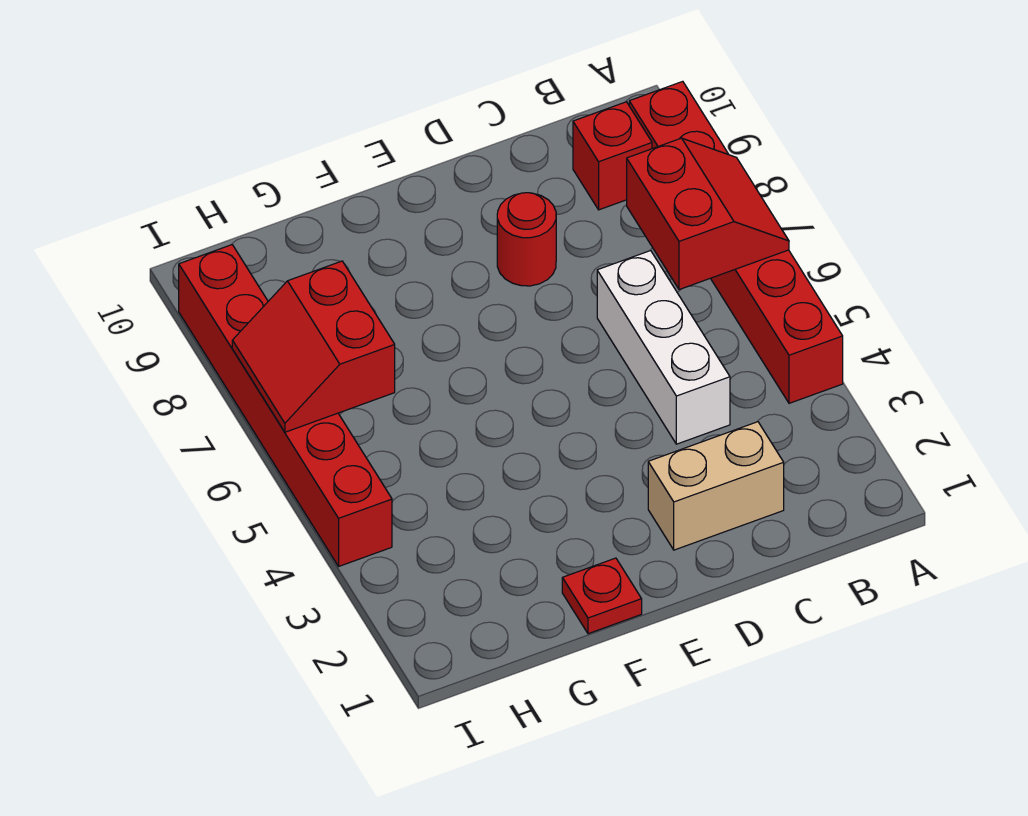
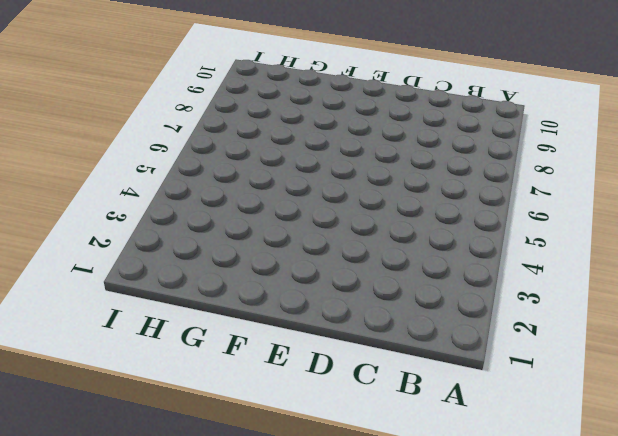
none -> red 1x6 brick [629,81,843,403]
none -> red 1x1 brick [573,102,652,210]

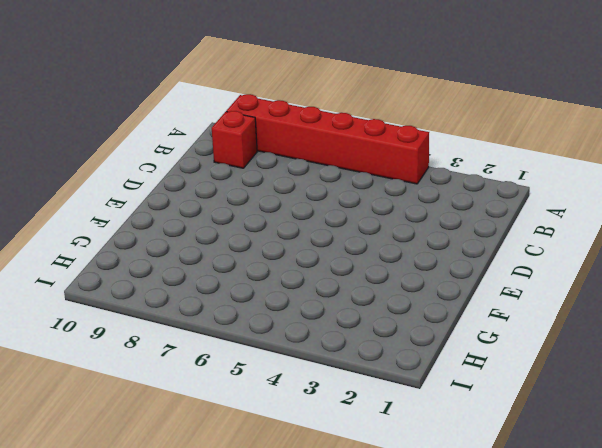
none -> tan 1x2 brick [648,422,784,550]
none -> white 1x3 brick [597,251,730,444]

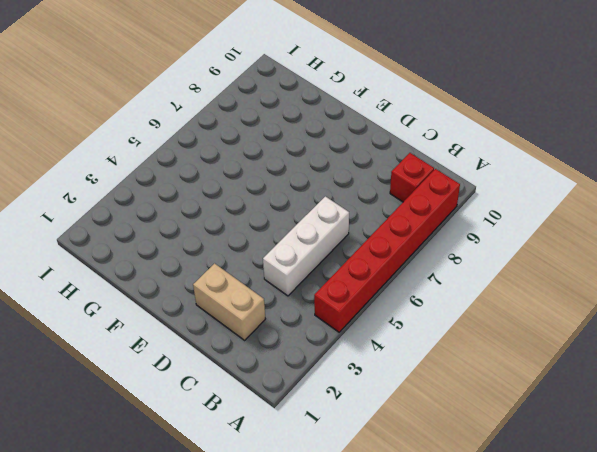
none -> red 1x1 round brick [497,193,556,286]
none -> red 1x1 plate [562,558,642,634]

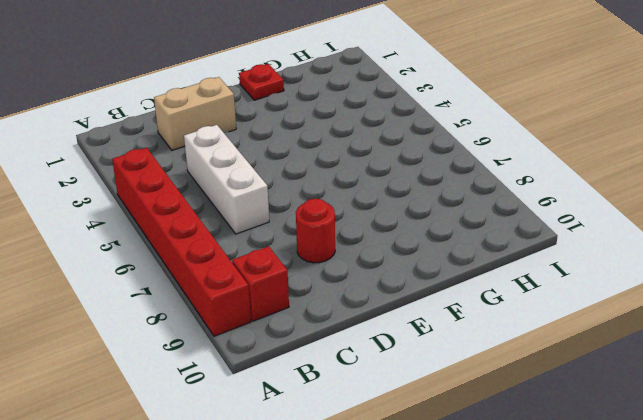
none -> red 1x6 brick [179,245,392,566]
none -> red 2x2 slope [627,138,789,290]

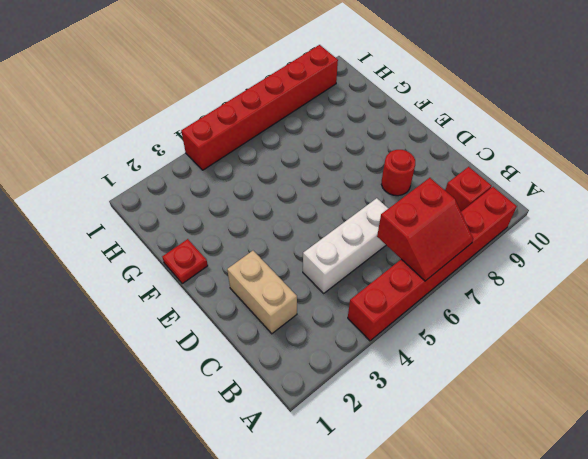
none -> red 2x2 slope [232,261,395,432]

